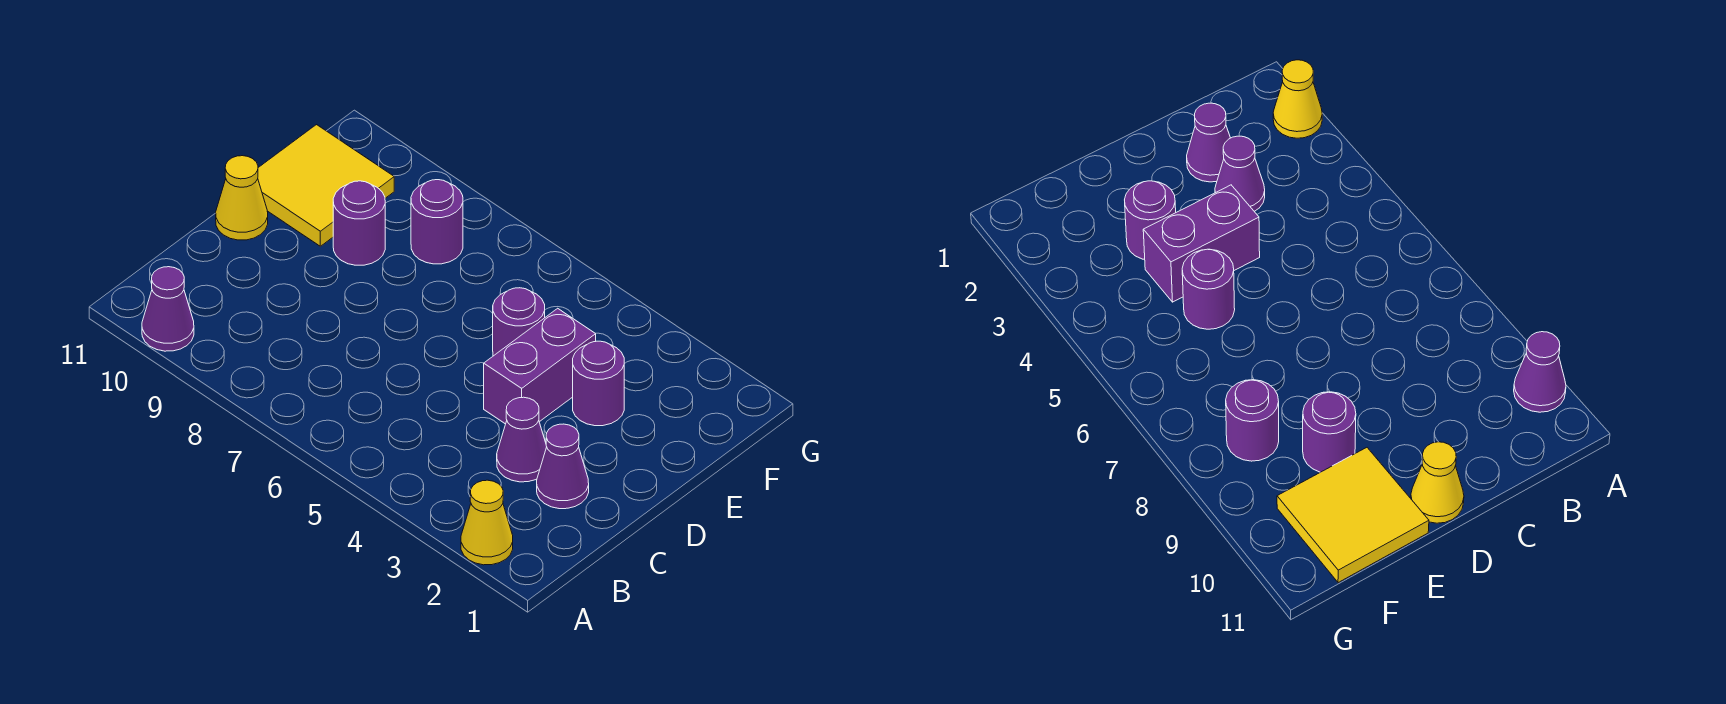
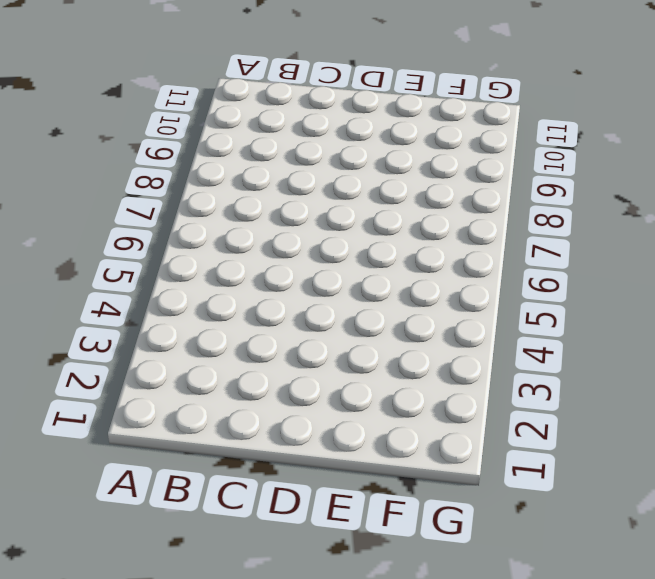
none -> yellow 1x1 cone [461,480,513,565]
none -> purple 1x1 cone [142,267,194,351]

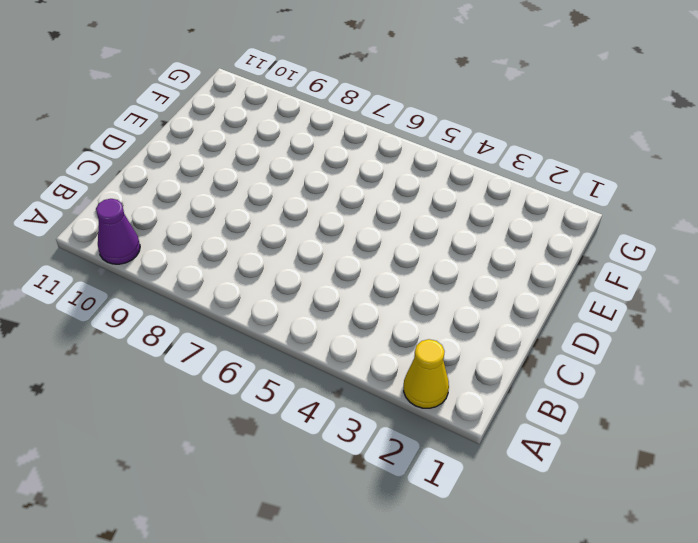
none -> purple 1x1 cone [537,424,589,509]
none -> purple 1x1 cone [497,397,547,482]

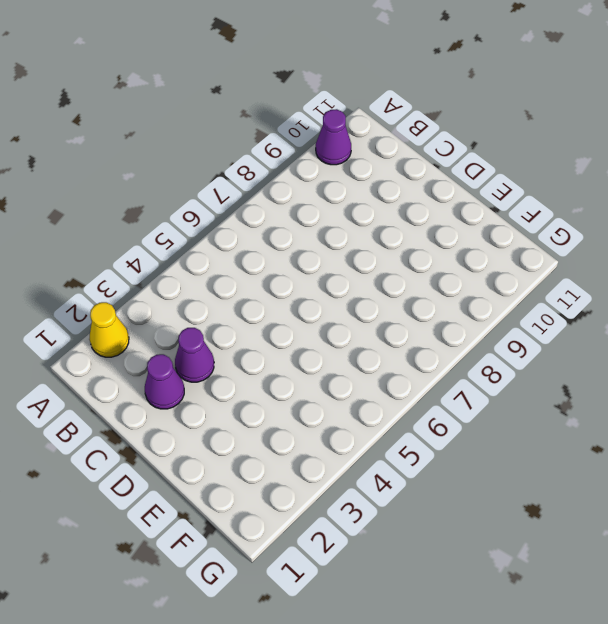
none -> purple 1x2 brick [484,308,596,424]
none -> yellow 1x1 cone [216,156,268,240]

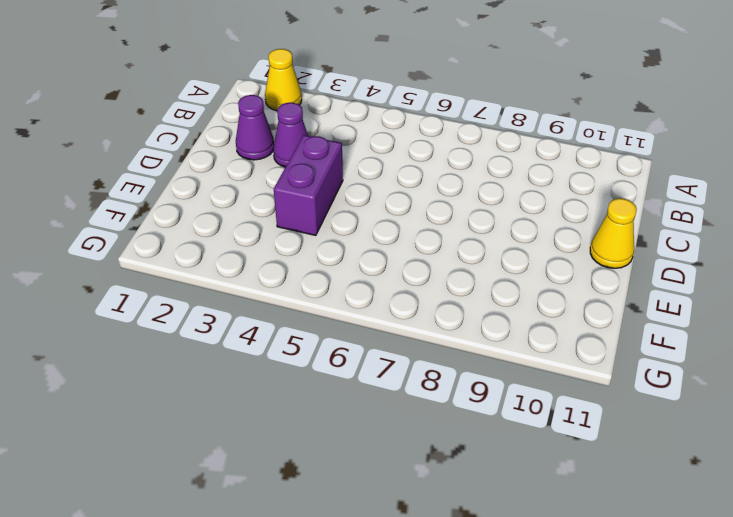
none -> purple 1x1 cone [142,267,194,351]
none -> purple 1x1 round brick [573,341,624,426]

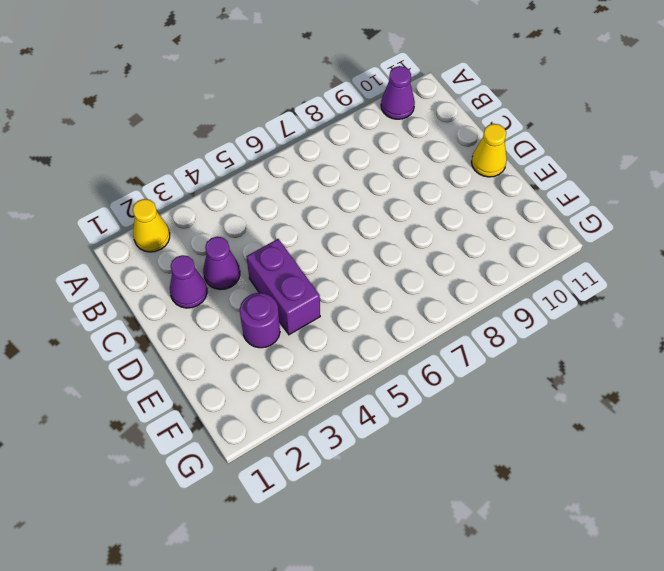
none -> purple 1x1 round brick [493,288,545,356]
none -> purple 1x1 round brick [333,181,385,265]

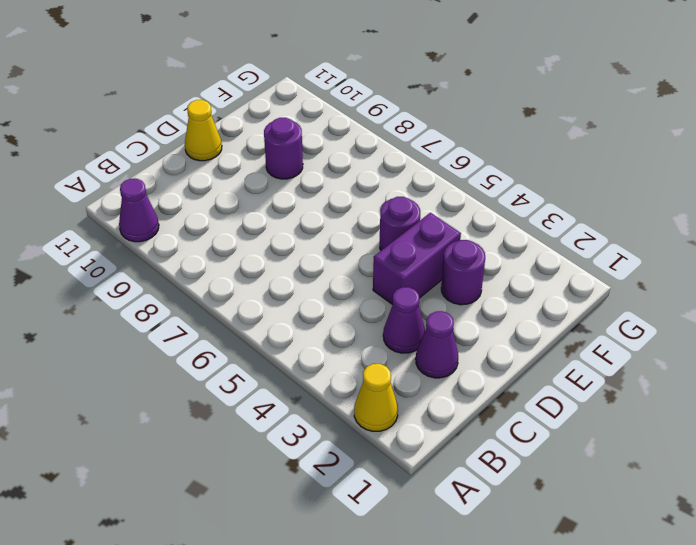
none -> yellow 2x2 tile [258,125,394,246]
none -> purple 1x1 round brick [411,180,463,264]

